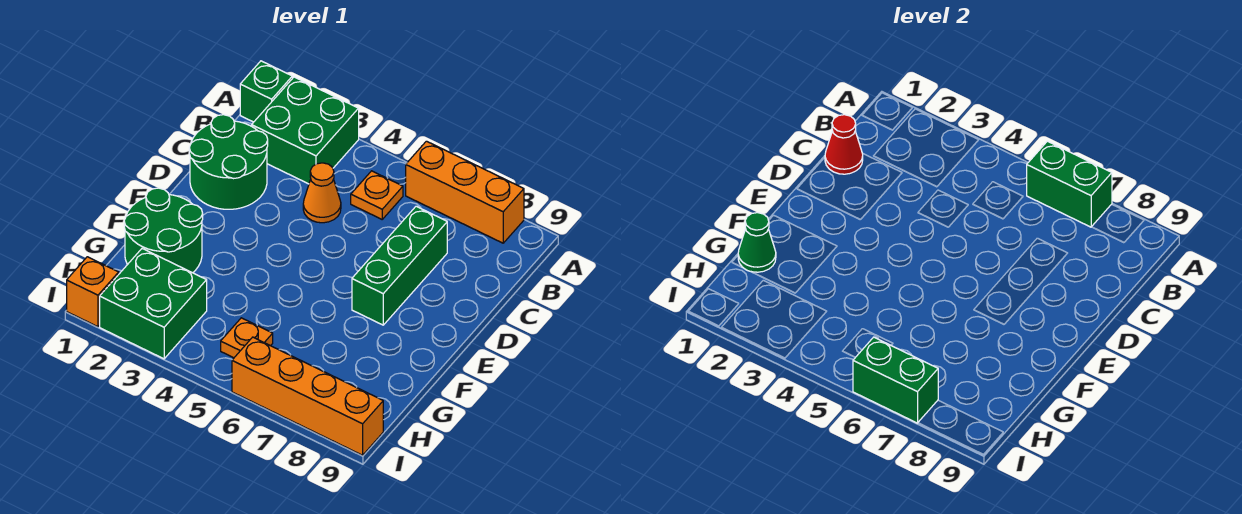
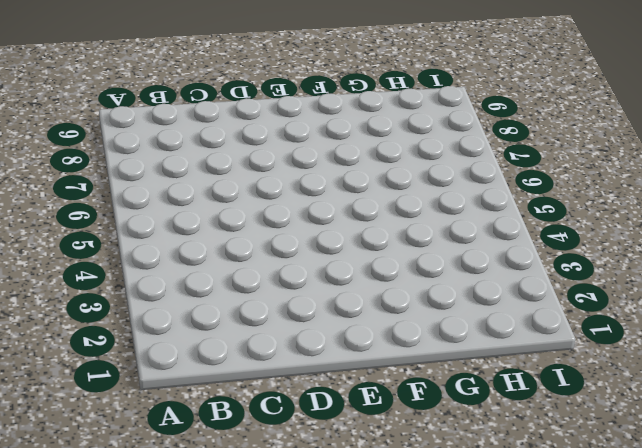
none -> green 1x1 brick [240,61,292,122]
none -> green 2x2 brick [252,77,359,184]
none -> orange 1x3 brick [406,141,524,243]

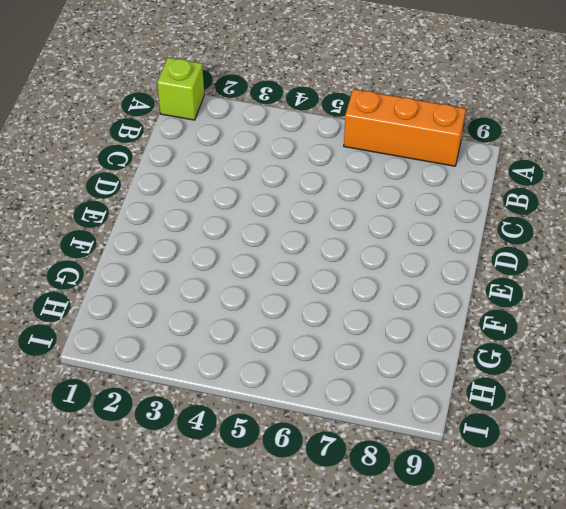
lime 1x1 brick [157,58,204,120] -> green 1x1 brick [240,61,292,122]
none -> green 2x2 brick [252,77,359,184]
none -> orange 1x1 plate [351,171,403,219]
none -> green 2x2 round brick [189,115,268,209]

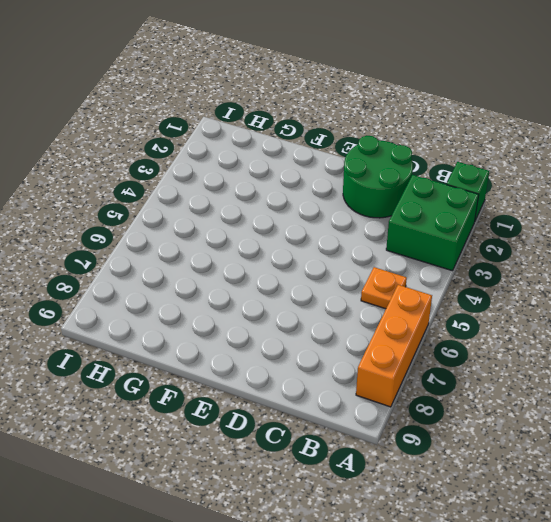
none -> orange 1x1 cone [303,163,341,223]
none -> green 1x3 brick [352,206,447,325]
none -> green 2x2 round brick [124,188,203,273]

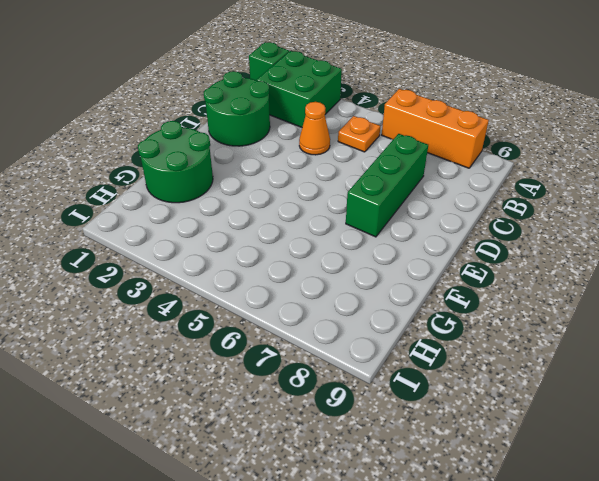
none -> green 2x2 brick [100,249,207,359]
none -> orange 1x1 plate [221,318,273,358]
none -> orange 1x1 brick [67,257,119,327]

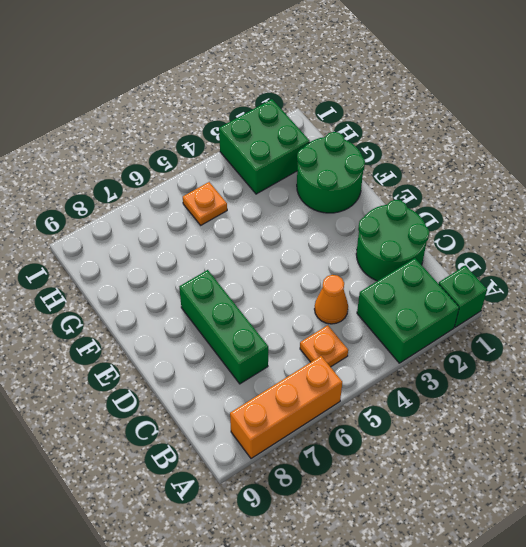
none -> orange 1x1 brick [67,257,119,327]
none -> orange 1x4 brick [232,337,383,455]
none -> green 1x2 brick [1027,141,1112,227]

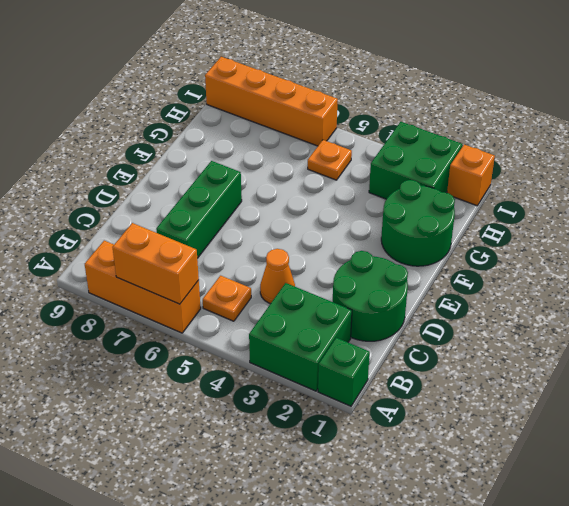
orange 1x2 brick [113,223,199,304] -> green 1x2 brick [1027,141,1112,227]
none -> red 1x1 cone [825,115,863,174]
none -> green 1x1 cone [738,213,776,272]
none -> green 1x2 brick [853,337,938,423]

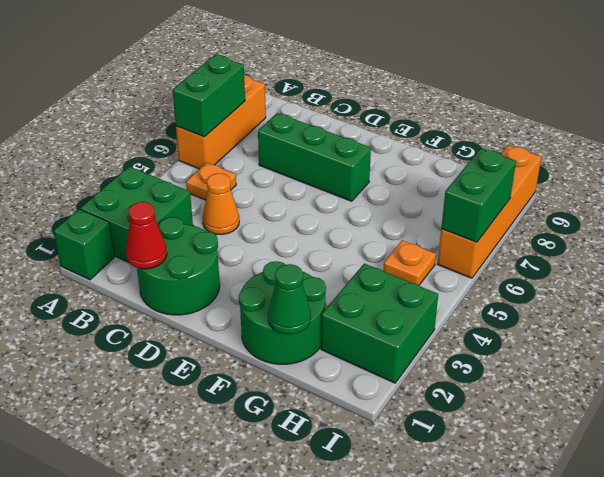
none -> orange 1x1 brick [67,257,119,327]

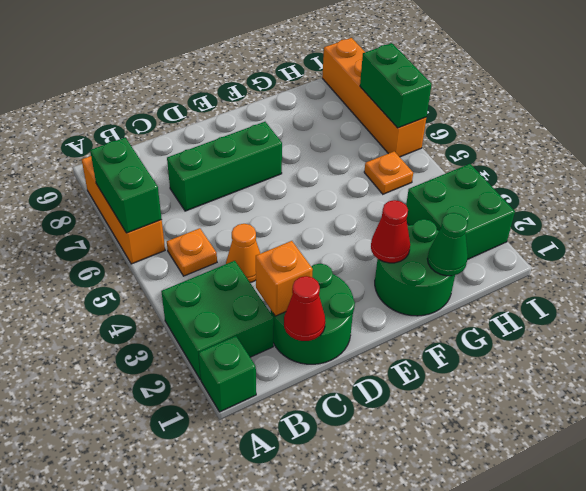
orange 1x1 brick [256,241,313,316] -> orange 1x1 brick moved to [67,257,119,327]
red 1x1 cone [371,200,410,263] -> none

